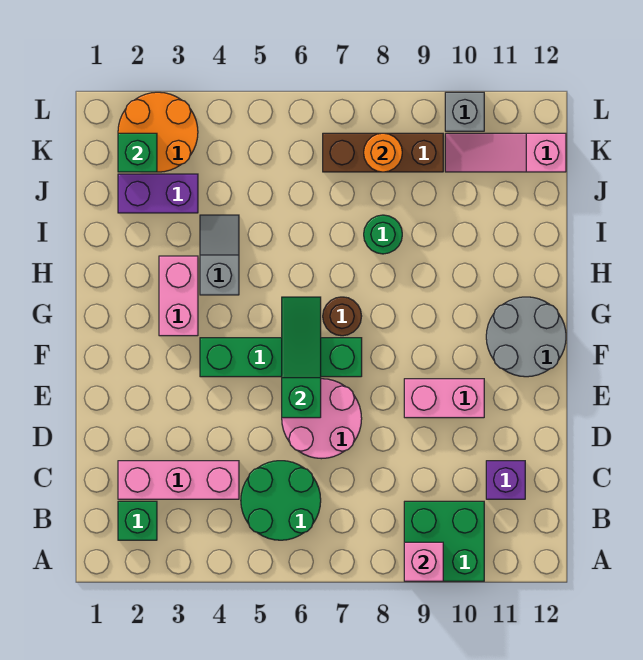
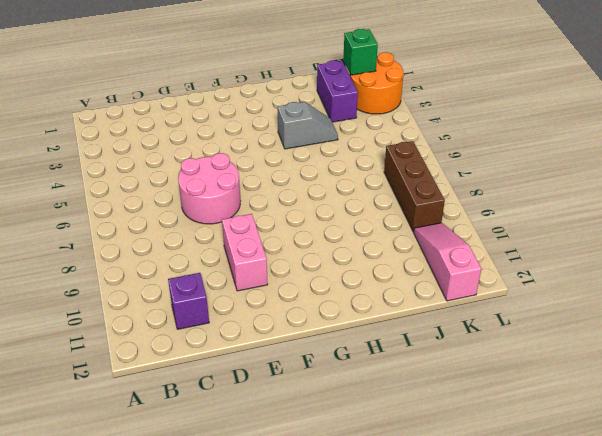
none -> green 2x2 brick [404,501,484,581]
none -> green 1x1 brick [118,501,157,540]
none -> green 2x2 round brick [241,461,321,540]

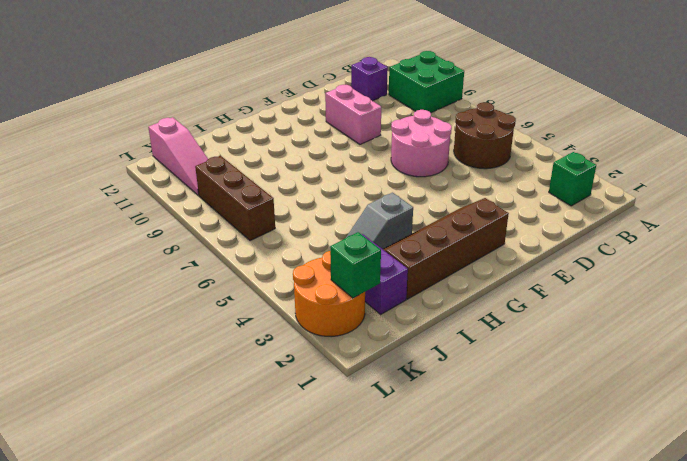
brown 2x2 round brick [454,102,516,169] -> green 2x2 round brick [241,461,321,540]
brown 2x4 slope [383,198,509,299] -> pink 1x2 brick [159,256,198,336]
none -> pink 1x3 brick [118,461,239,499]
none -> green 1x4 brick [200,338,362,377]
none -> grey 2x2 round brick [486,297,566,377]

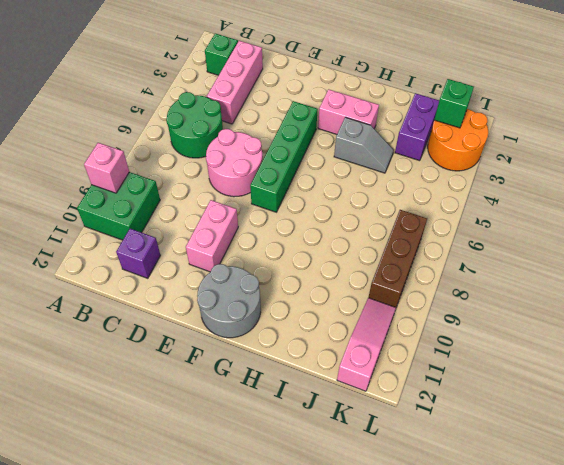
none -> brown 1x1 round brick [323,297,362,336]
none -> green 1x1 round brick [364,215,402,254]
none -> grey 1x1 brick [445,92,484,131]

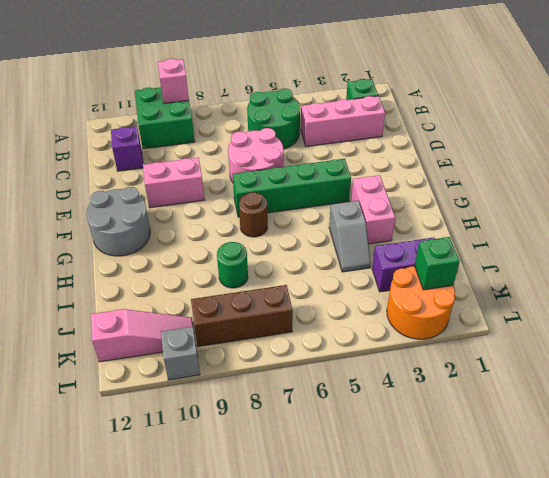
none -> green 1x3 slope [282,297,321,418]
none -> orange 1x1 round brick [364,133,402,172]

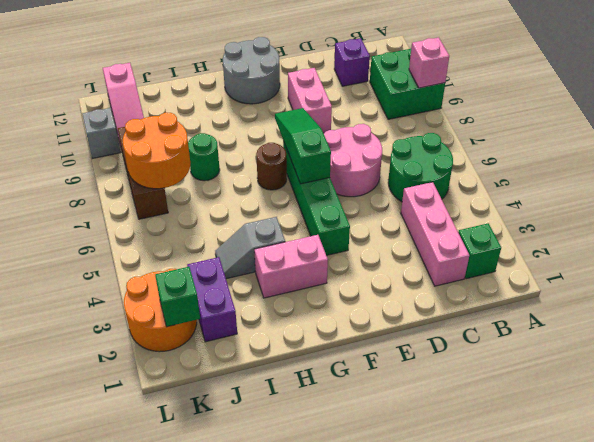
green 1x3 slope [275,108,331,184] -> green 1x3 slope turned to [282,297,321,418]
orange 2x2 round brick [123,113,190,189] -> orange 1x1 round brick [364,133,402,172]

